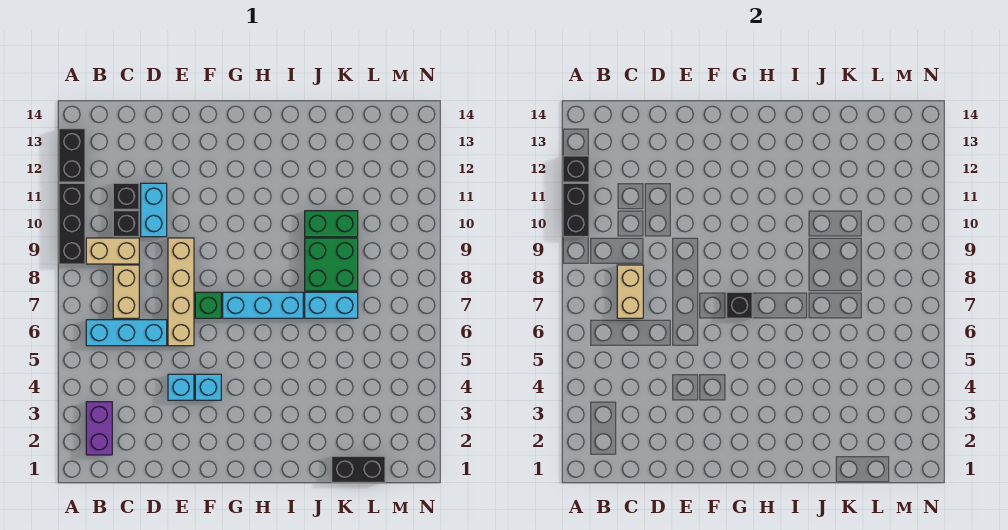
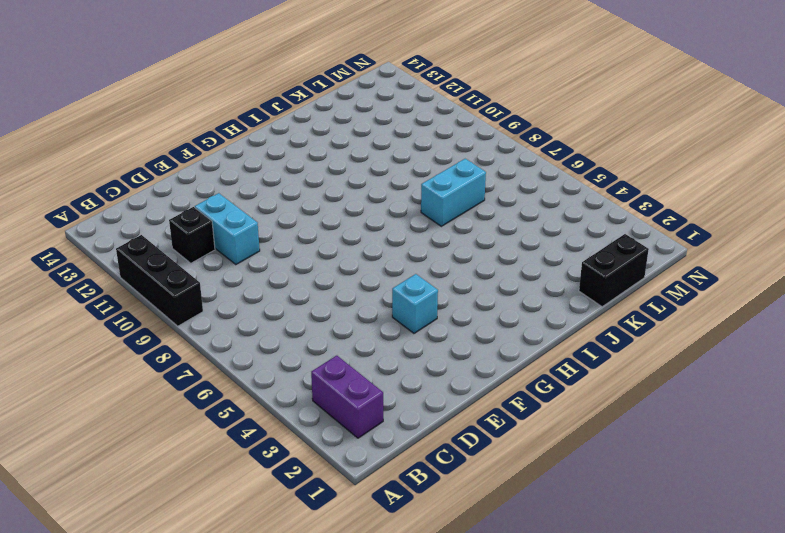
none -> black 1x2 brick [59,129,85,182]
none -> cyan 1x3 brick [86,320,167,346]
none -> tan 1x2 brick [86,238,139,264]

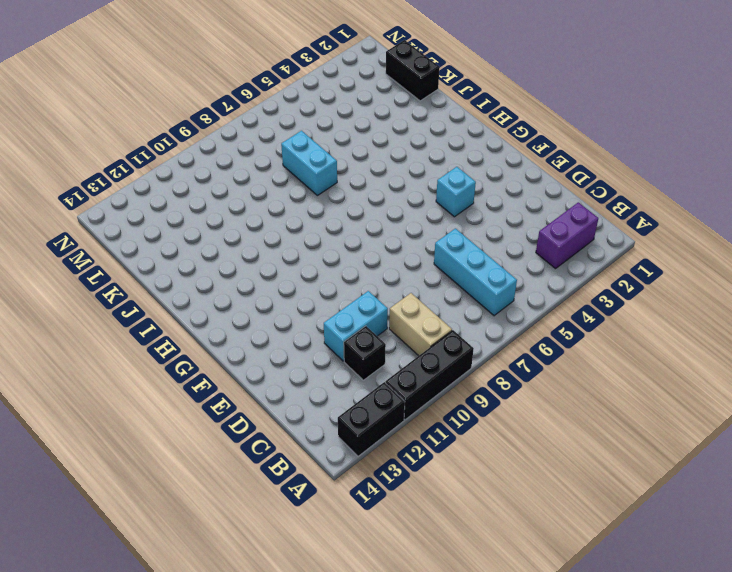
none -> tan 1x2 brick [113,265,139,318]
none -> black 1x1 brick [113,211,139,237]
none -> cyan 1x1 brick [168,374,194,400]

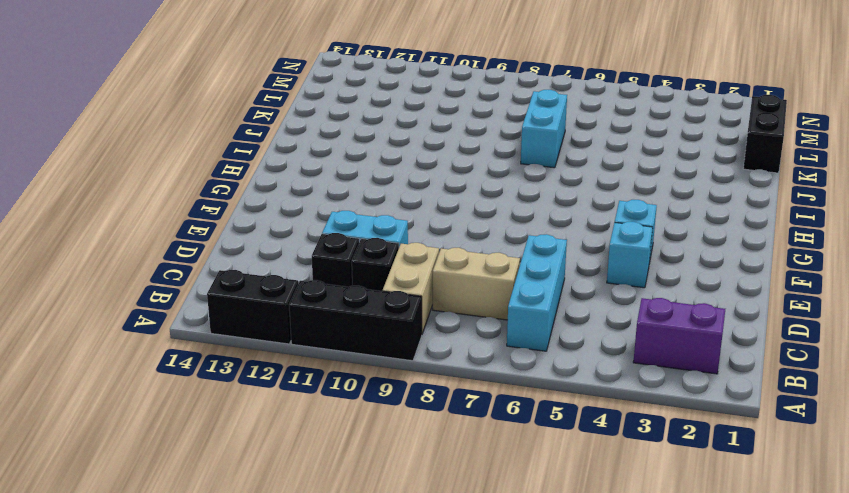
none -> tan 1x4 brick [168,238,194,346]
none -> green 1x1 brick [195,292,221,318]
none -> cyan 1x3 brick [223,292,303,318]

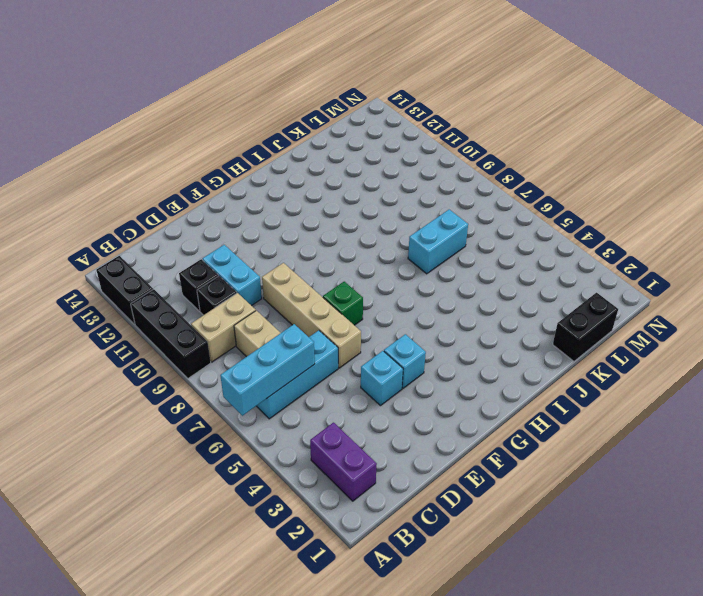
cyan 1x3 brick [220,324,315,416] -> cyan 1x3 brick moved to [223,292,303,318]
none -> green 2x2 brick [305,238,358,291]
none -> green 1x2 brick [305,211,358,237]
none -> black 1x2 brick [563,183,589,237]

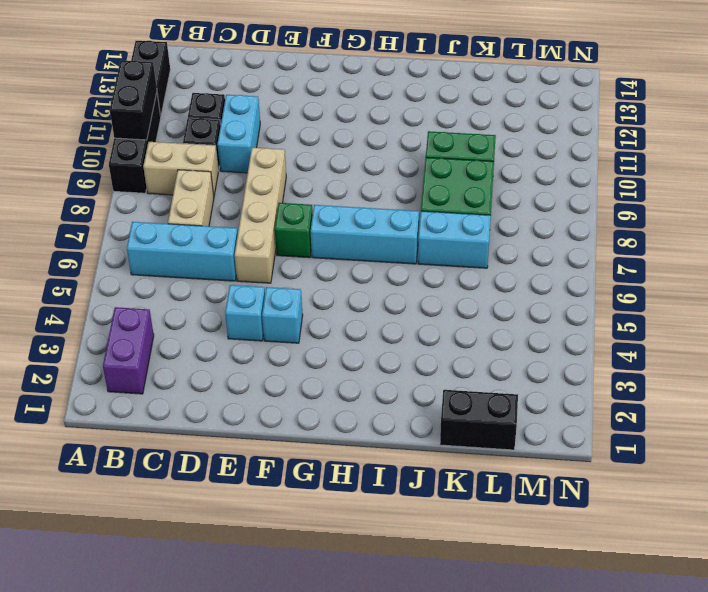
none -> black 1x1 brick [563,156,589,182]
none -> tan 1x2 brick [617,265,643,318]
none -> black 1x1 brick [727,292,753,318]

